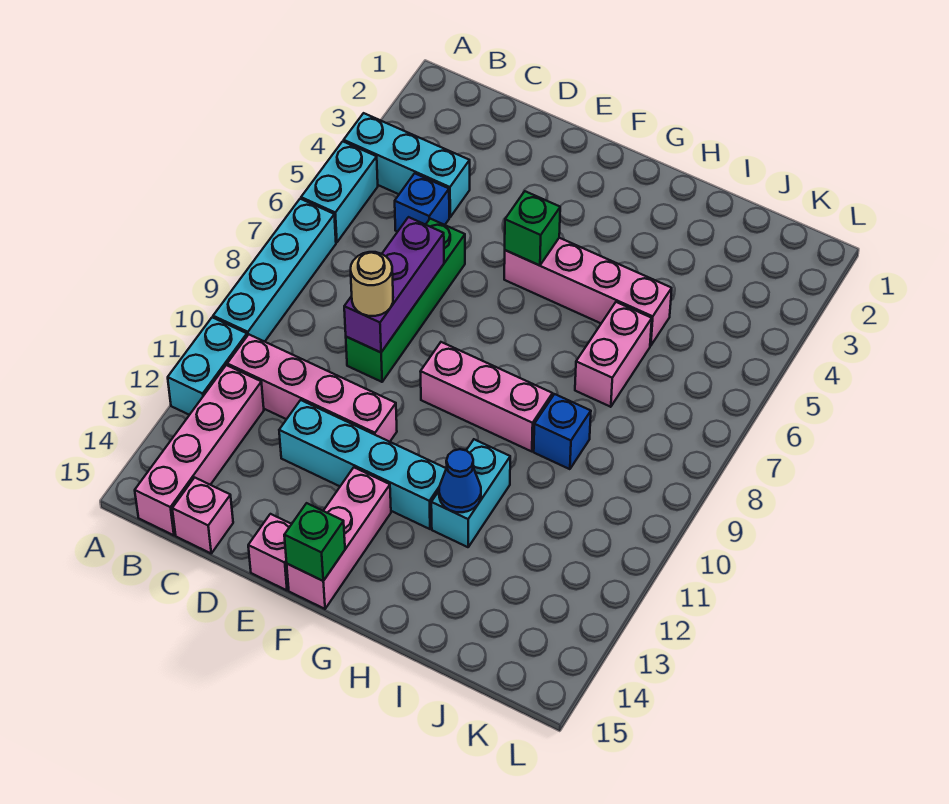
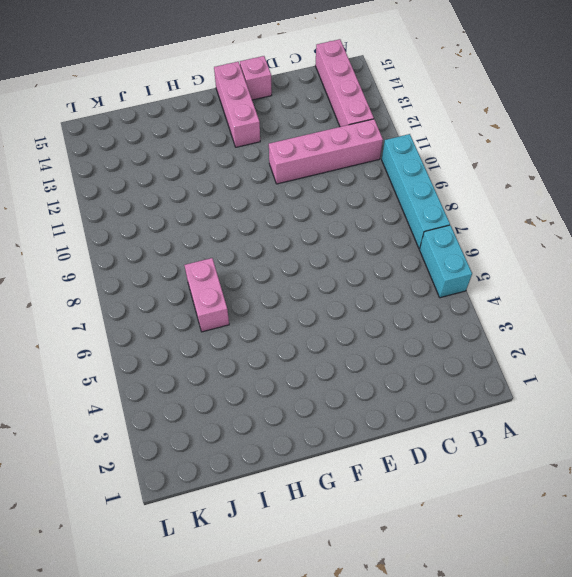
none -> cyan 1x3 brick [344,113,470,217]
none -> cyan 1x2 brick [168,317,247,415]
none -> blue 1x1 brick [395,173,449,232]

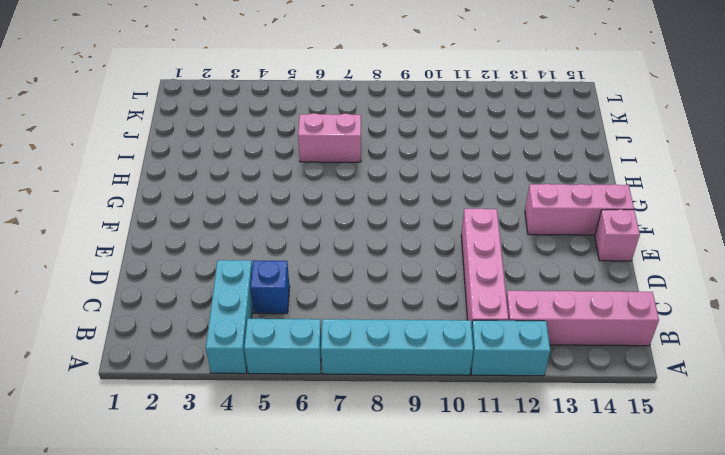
none -> pink 1x1 brick [172,477,233,553]
none -> green 1x4 brick [346,219,465,382]
none -> cyan 1x4 brick [279,400,446,529]

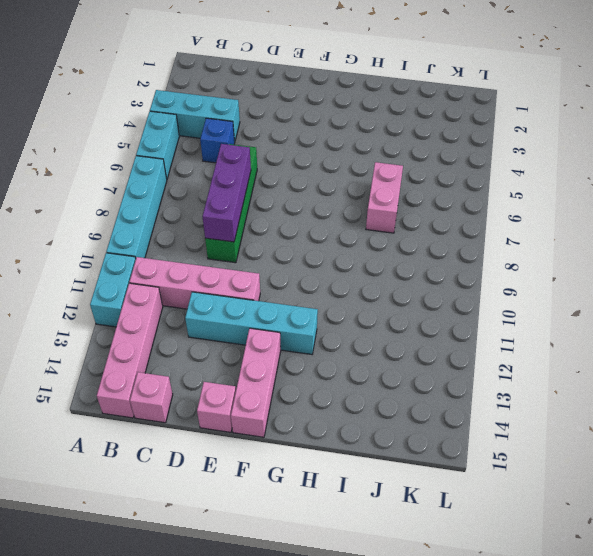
none -> pink 1x4 brick [504,238,672,346]
none -> pink 1x3 brick [420,342,553,452]
none -> cyan 1x2 brick [431,439,510,547]

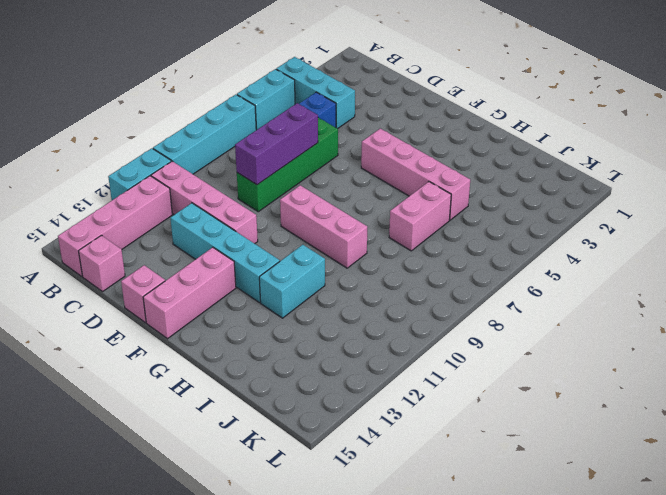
none -> blue 1x1 brick [534,394,591,469]
none -> green 1x1 brick [505,191,560,265]
none -> green 1x1 brick [284,503,345,581]

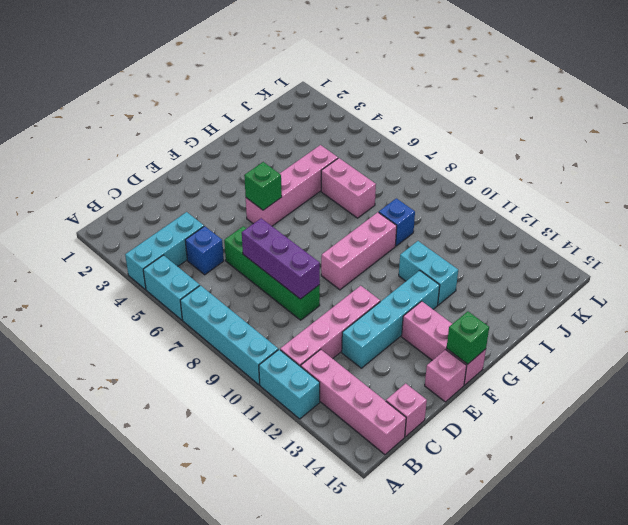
none -> blue 1x1 cone [439,449,481,512]
none -> tan 1x1 round brick [351,252,393,316]

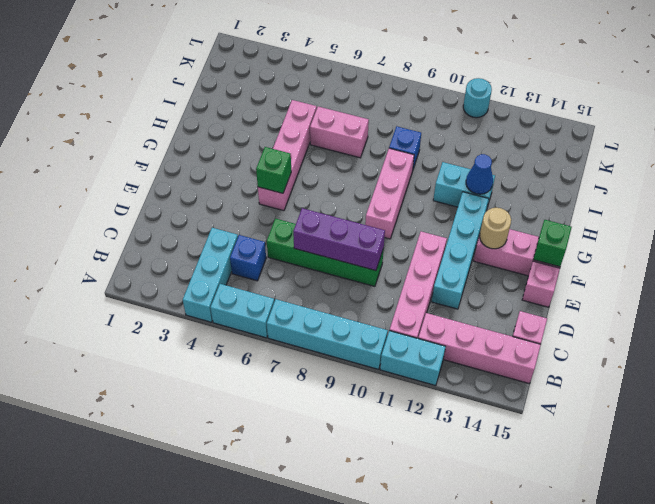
tan 1x1 round brick [480,208,511,249] -> tan 1x1 round brick moved to [351,252,393,316]
cyan 1x1 round brick [463,78,492,118] -> none

